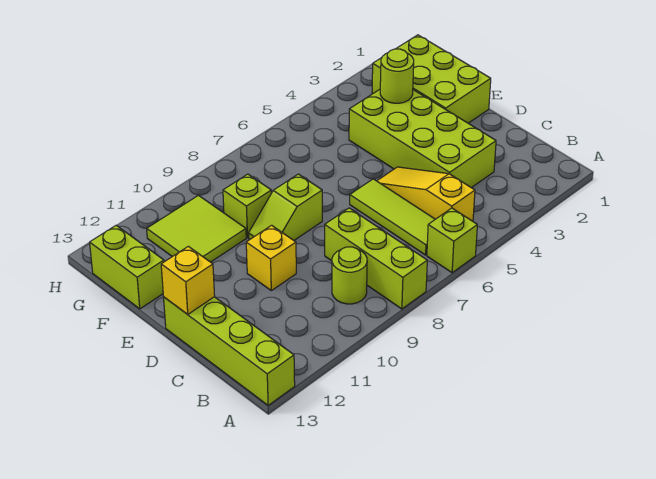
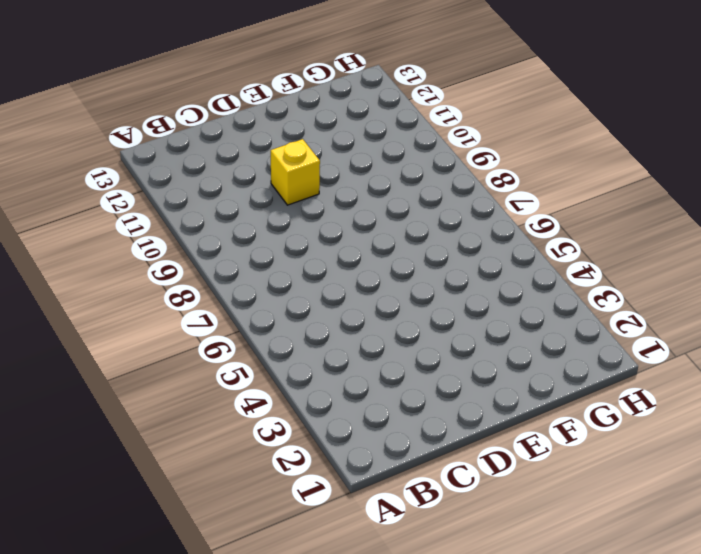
none -> lime 1x1 brick [427,208,477,273]
none -> lime 1x3 brick [325,208,427,309]
none -> lime 1x4 brick [164,297,295,405]

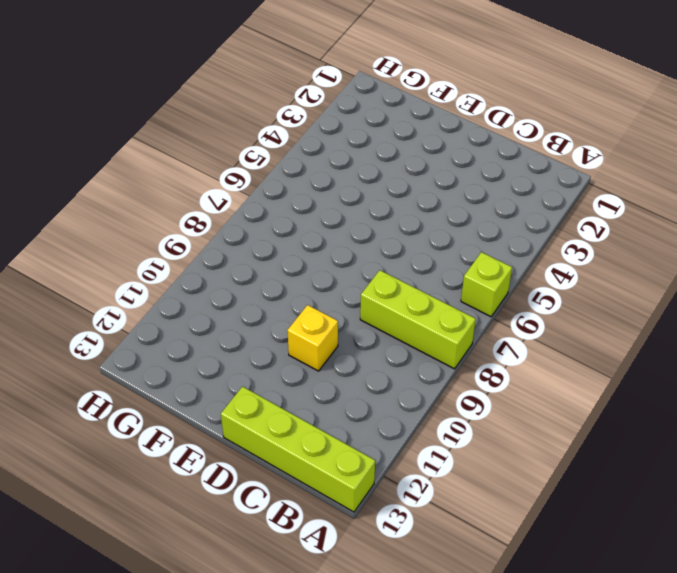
none -> yellow 1x3 slope [377,167,475,221]
none -> lime 1x3 tile [350,179,435,255]
none -> lime 1x1 round brick [332,247,367,304]

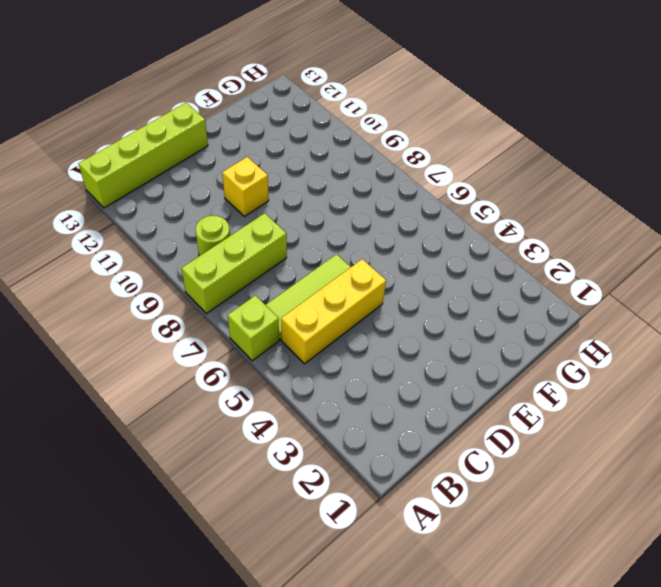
yellow 1x3 brick [281,259,386,364] -> yellow 1x3 slope [377,167,475,221]
none -> lime 2x4 brick [349,90,496,188]
none -> lime 2x3 brick [372,35,491,123]
none -> lime 1x2 slope [249,174,322,240]

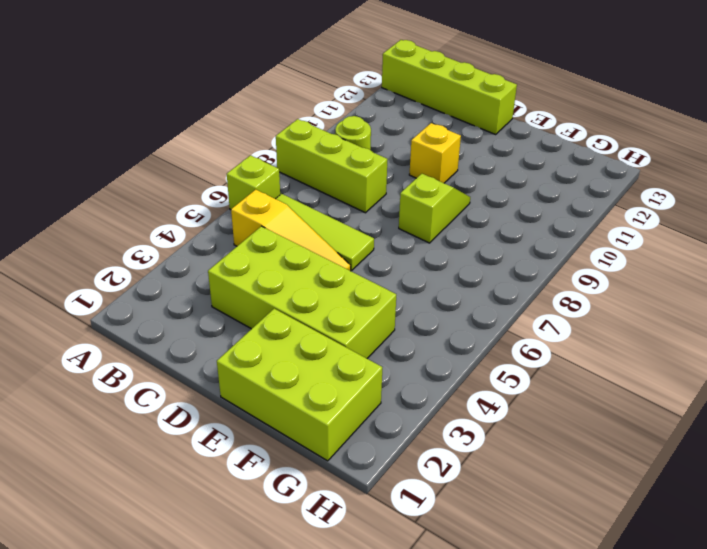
none -> lime 1x1 brick [223,174,271,238]
none -> lime 2x2 tile [147,195,246,262]
none -> lime 1x2 brick [90,225,164,309]

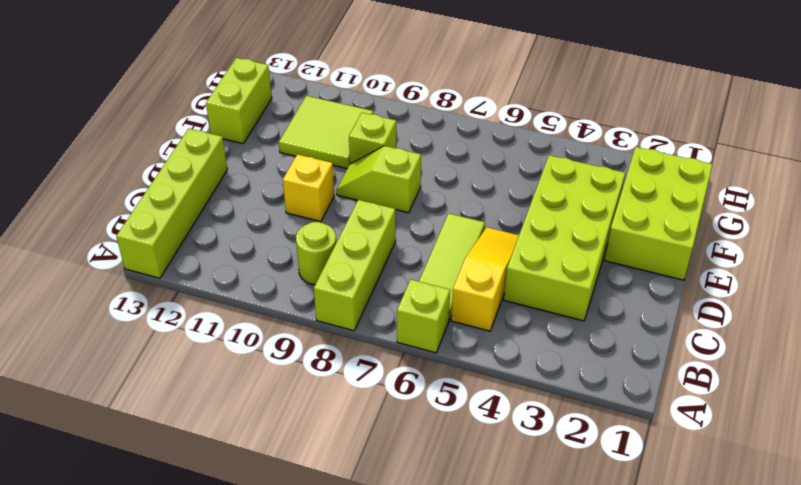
none -> yellow 1x1 brick [161,246,215,314]
none -> lime 1x1 round brick [380,49,414,103]

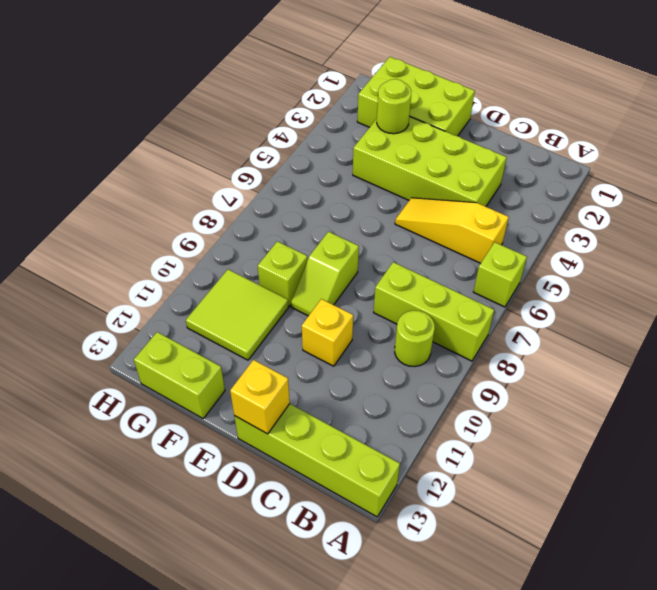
none -> lime 1x3 tile [350,179,435,255]

